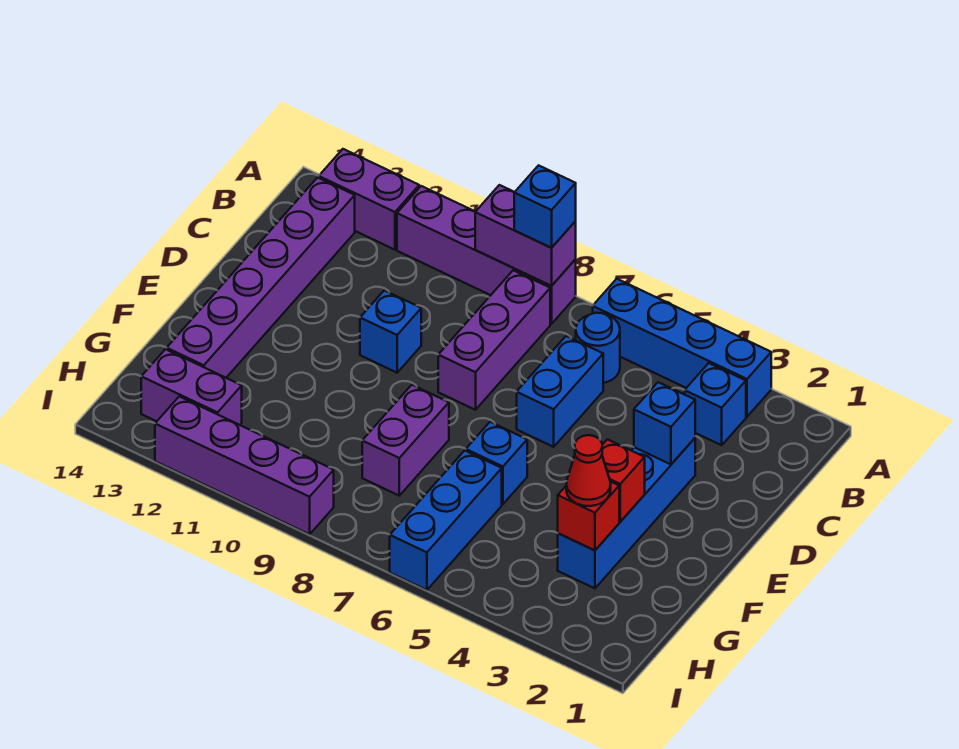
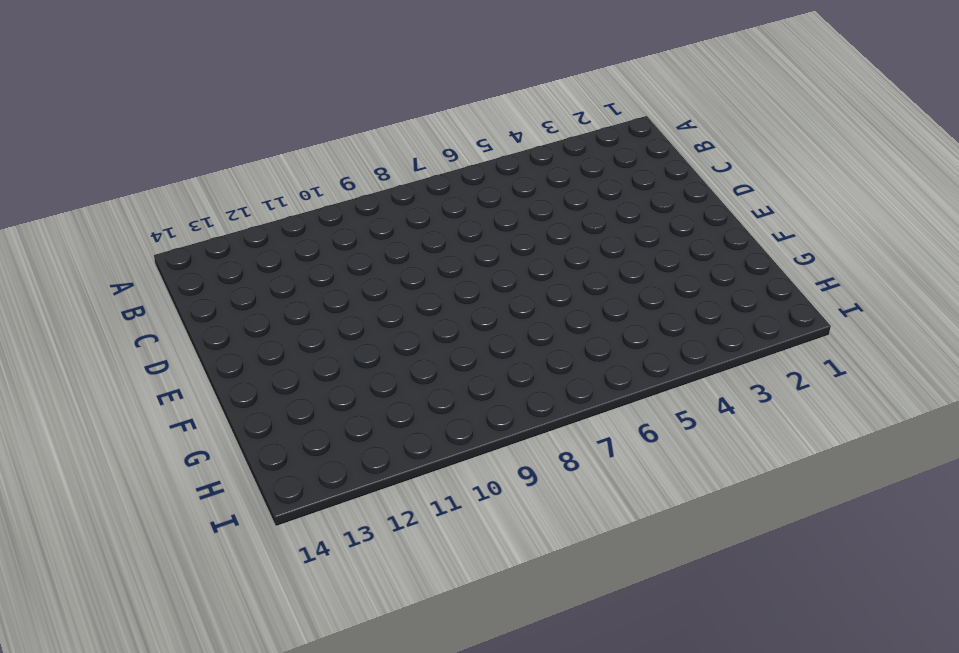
none -> blue 1x4 brick [593,279,771,417]
none -> purple 1x4 brick [397,186,576,324]
none -> purple 1x2 brick [319,149,419,250]

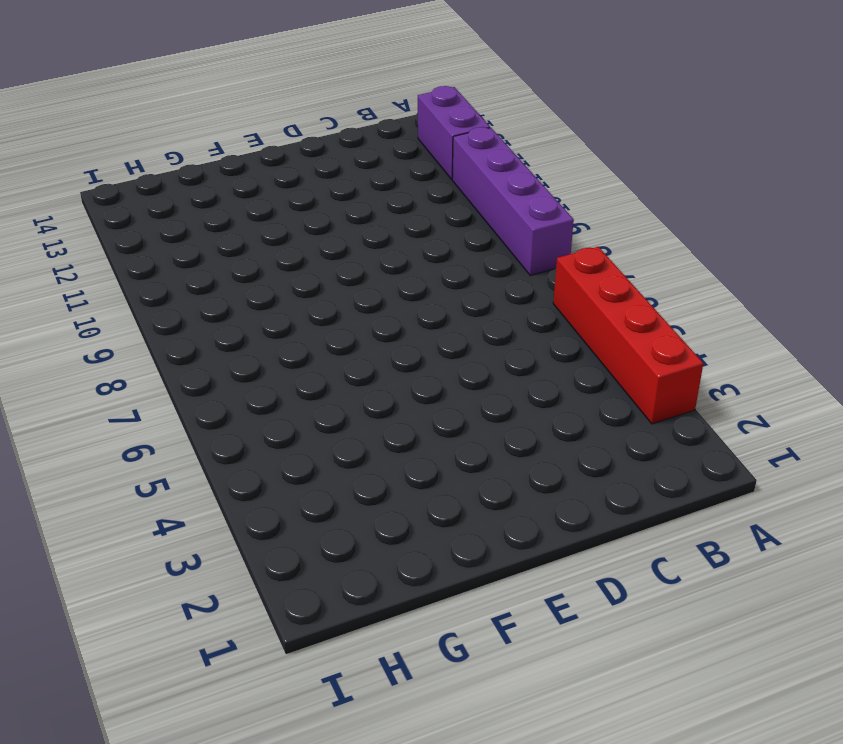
red 1x4 brick [553,247,703,424] -> blue 1x4 brick [593,279,771,417]
none -> blue 1x1 brick [685,363,746,445]
none -> blue 1x1 round brick [576,313,620,383]
none -> purple 1x3 brick [438,270,550,410]

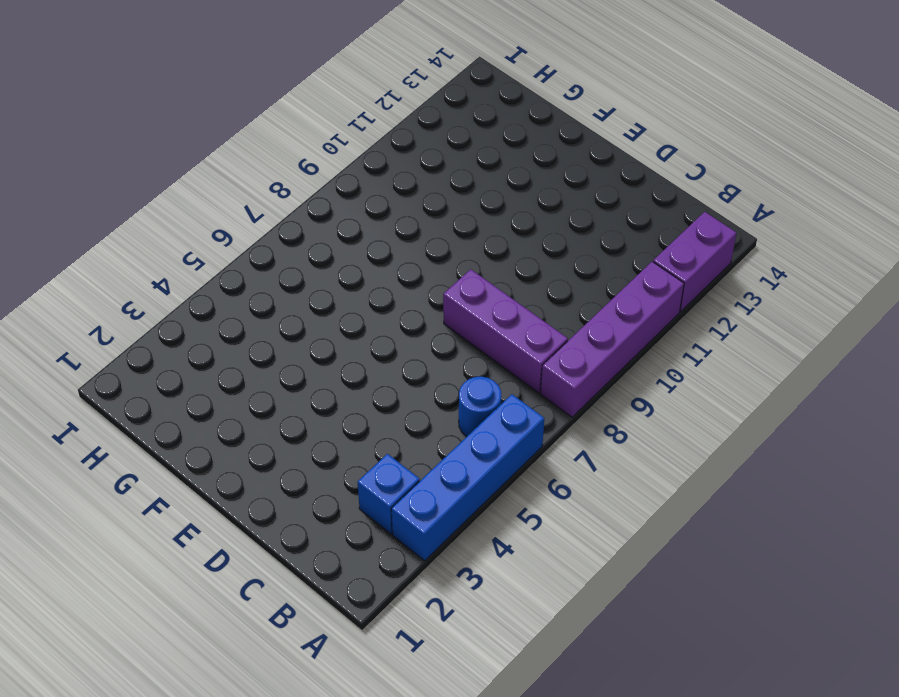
none -> purple 1x6 brick [167,177,355,378]
none -> blue 1x2 brick [517,336,603,447]
none -> blue 1x4 brick [558,438,695,588]

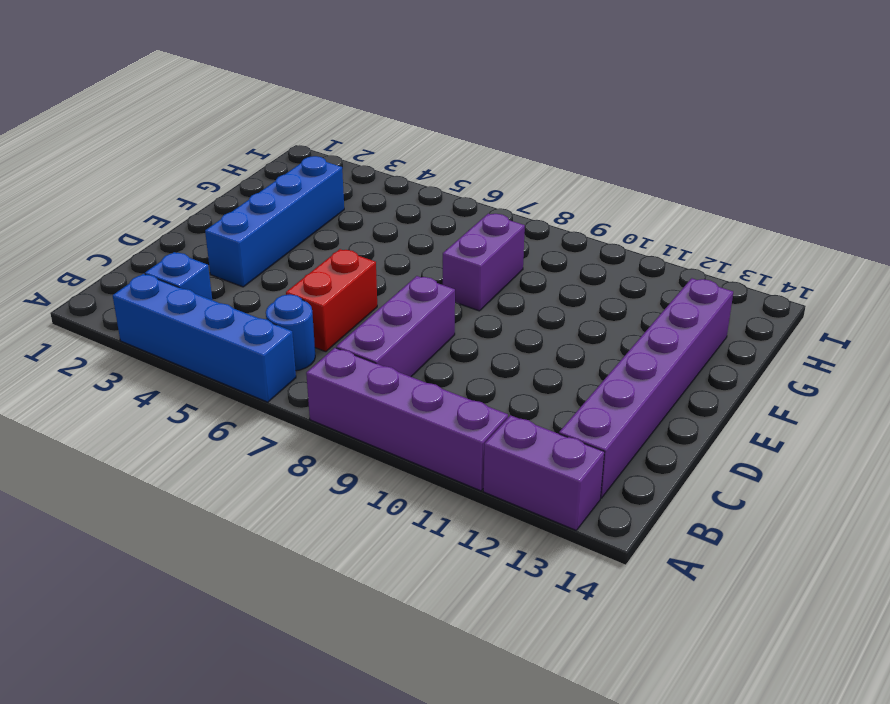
red 1x2 brick [286,249,377,352] -> blue 1x2 brick [517,336,603,447]
none -> blue 1x1 brick [360,290,421,373]
none -> blue 1x1 brick [466,422,527,504]
none -> blue 1x3 brick [390,450,502,590]

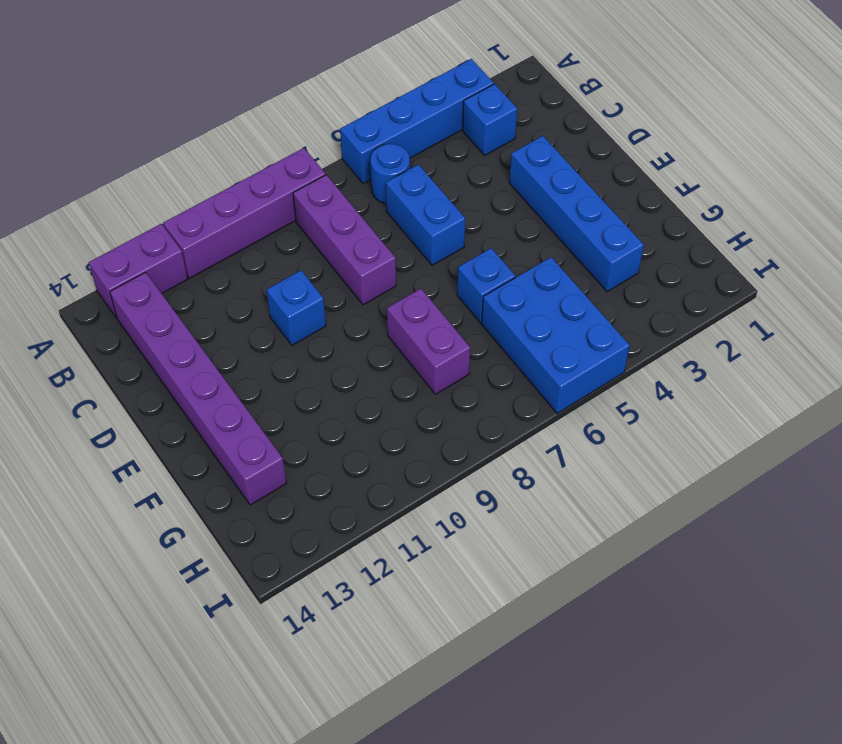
blue 2x3 brick [482,257,630,413] -> blue 1x3 brick [390,450,502,590]
none -> purple 1x2 brick [141,349,242,425]
none -> purple 1x4 brick [155,396,334,534]
none -> purple 1x2 brick [475,185,576,286]

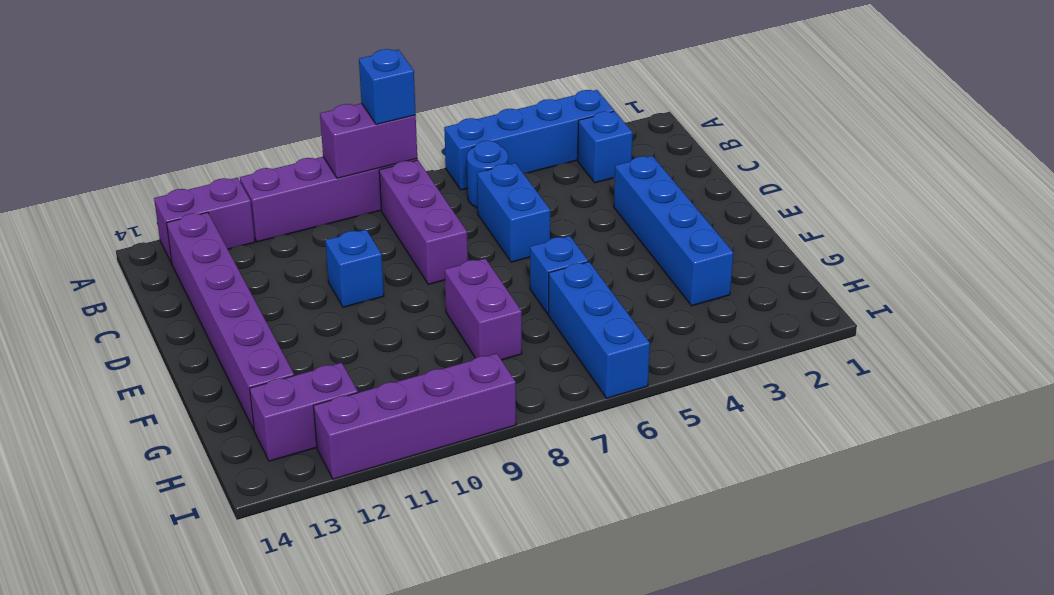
none -> blue 1x1 brick [634,382,695,464]
none -> red 1x1 brick [602,439,645,522]
none -> red 1x1 brick [558,481,619,550]

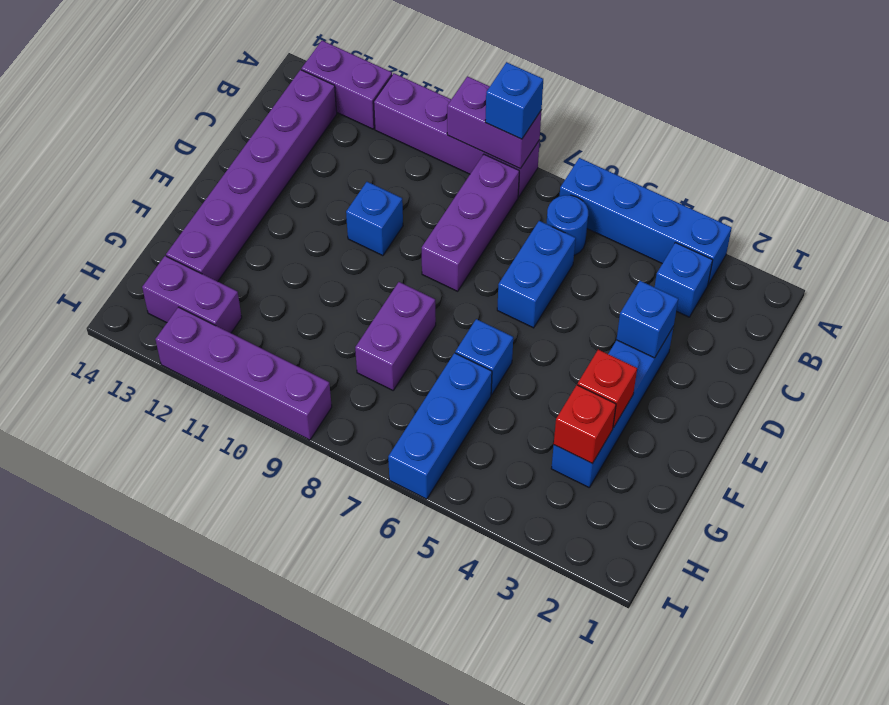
none -> red 1x1 cone [566,435,611,506]

